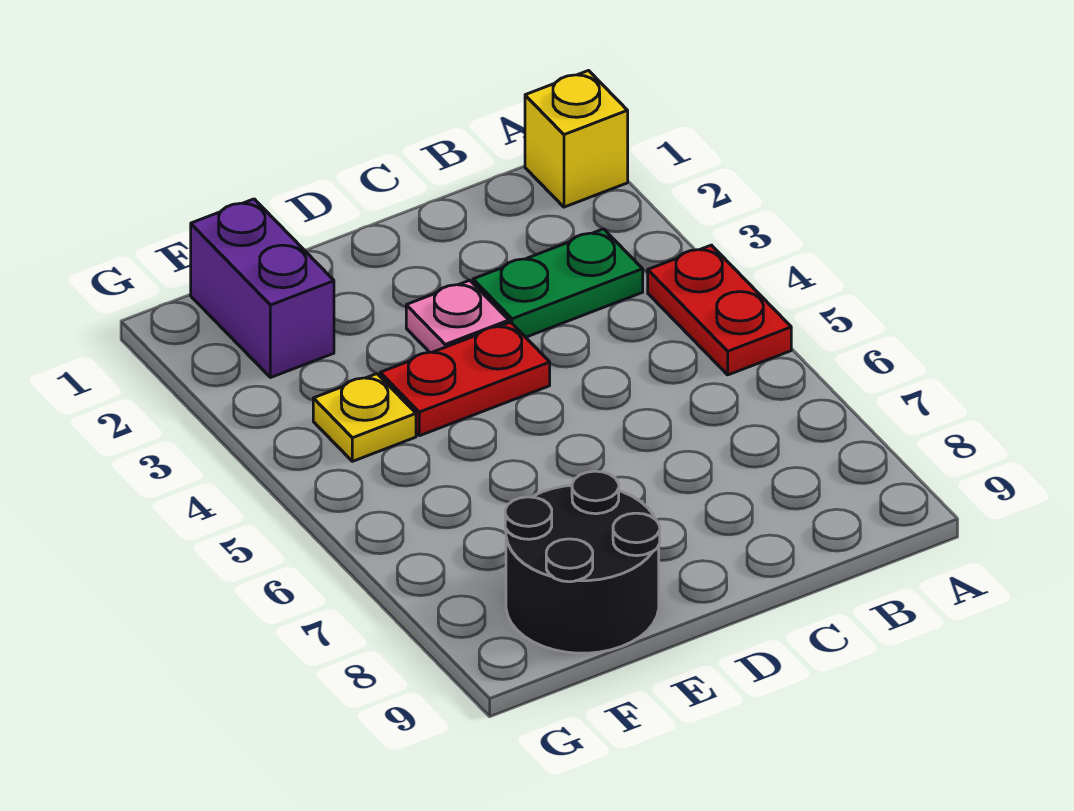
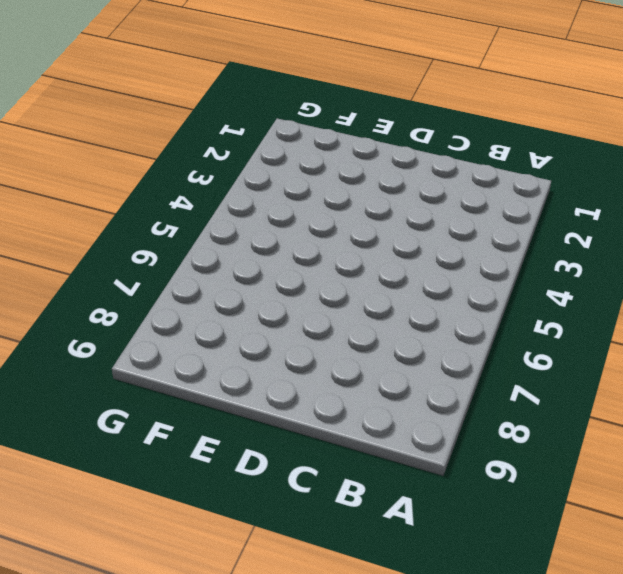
none -> yellow 1x1 brick [525,71,628,207]
none -> red 1x2 plate [648,245,791,375]

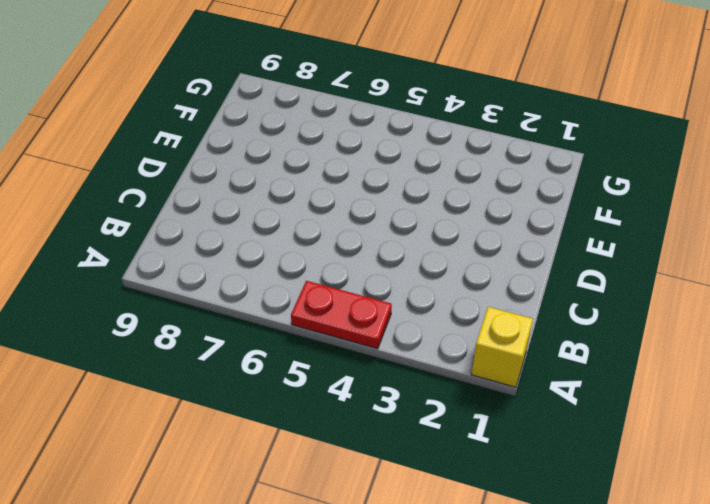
none -> green 1x2 plate [473,229,643,337]
none -> pink 1x1 plate [406,280,509,352]

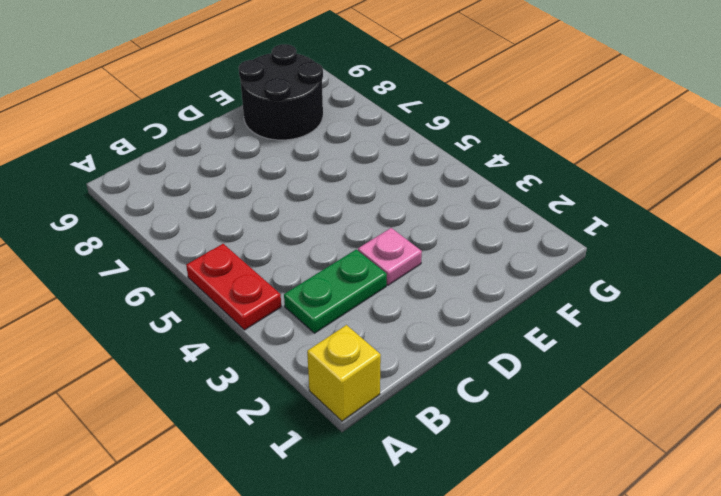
none -> red 1x2 plate [380,322,550,436]
none -> purple 1x2 brick [191,199,334,378]

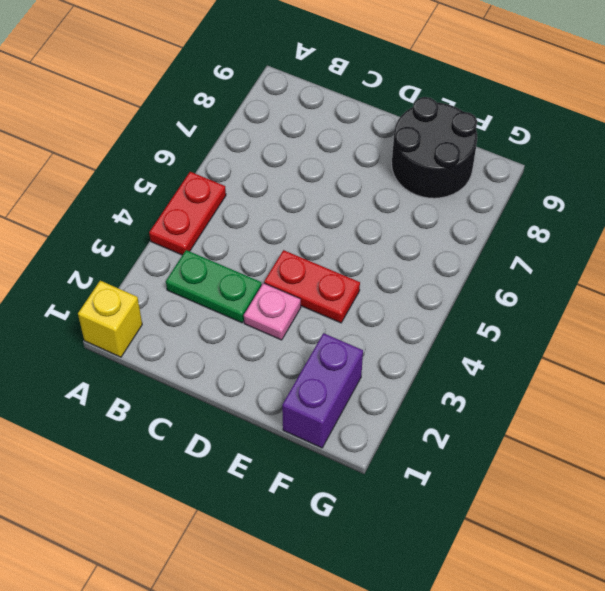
none -> yellow 1x1 plate [313,374,416,461]

